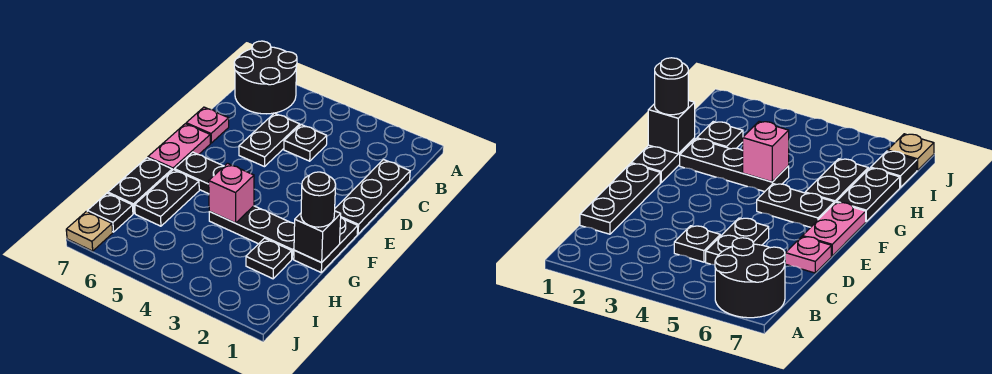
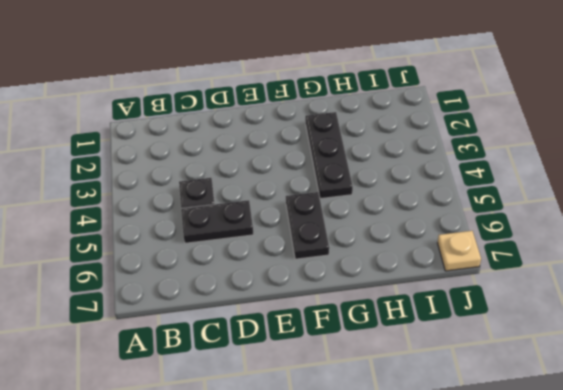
none -> black 2x2 round brick [234,41,297,114]
none -> black 1x3 plate [335,160,410,234]
none -> pink 1x1 plate [186,107,229,143]

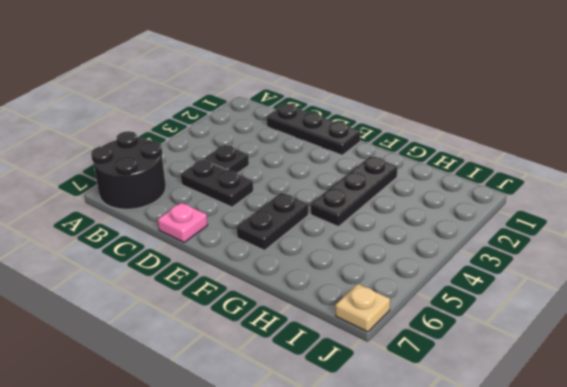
none -> pink 1x2 plate [148,124,210,170]
none -> black 1x2 plate [294,218,358,272]
none -> black 1x2 plate [135,170,199,226]

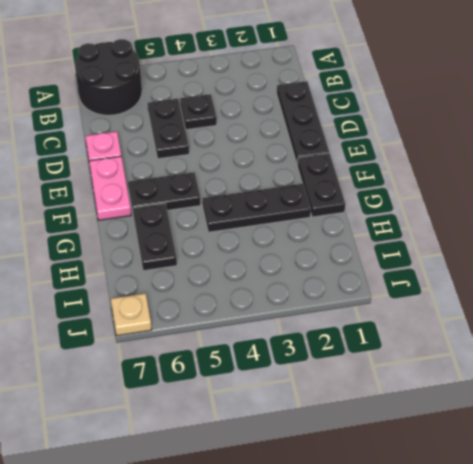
none -> black 1x2 plate [108,158,172,214]
none -> black 1x1 plate [246,238,292,279]
none -> black 1x1 plate [87,193,133,232]

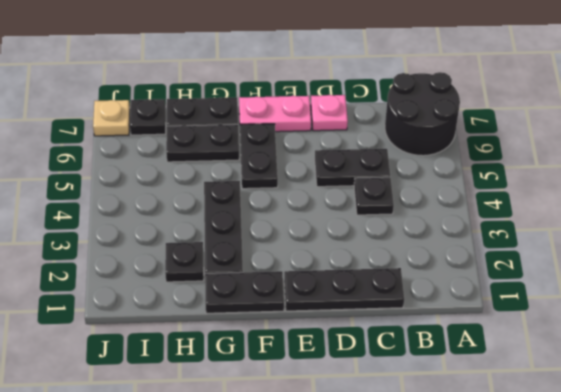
none -> black 1x1 brick [294,211,341,263]
none -> pink 1x1 brick [209,163,254,223]
none -> black 1x1 round brick [301,172,336,227]

